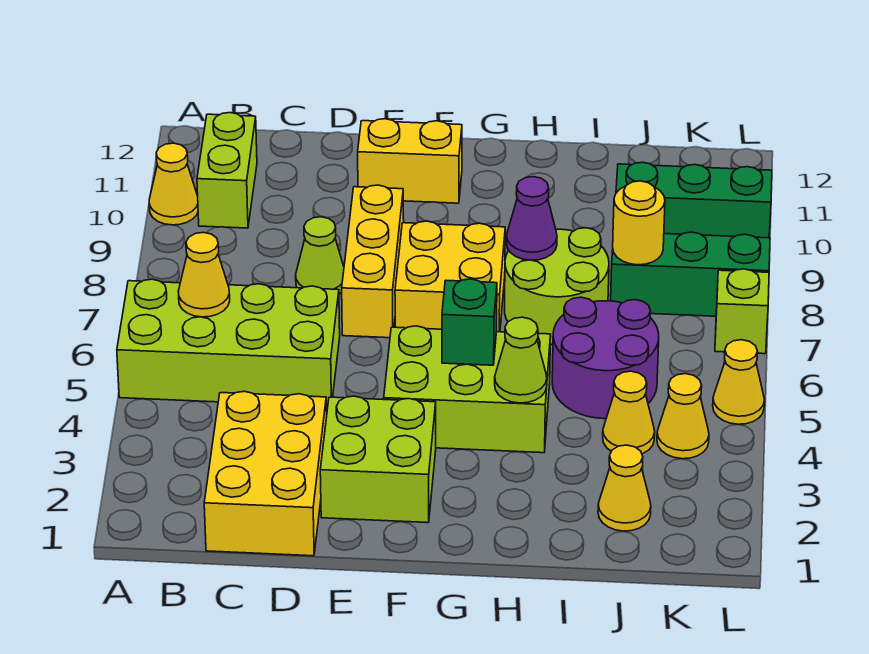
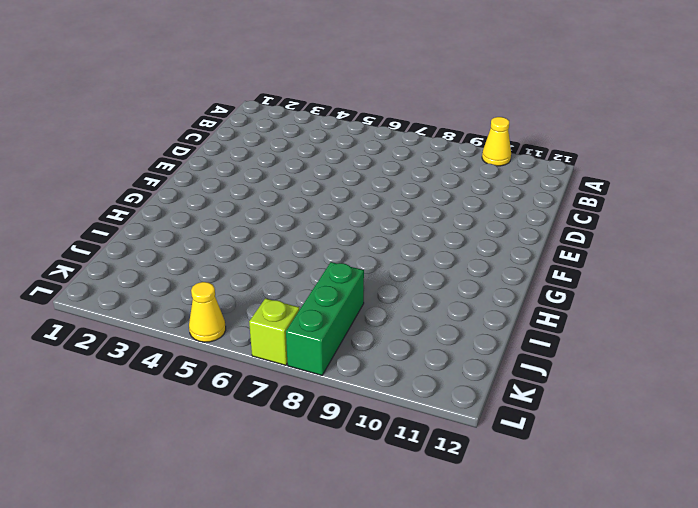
none -> lime 2x4 brick [117,279,340,407]
none -> lime 1x2 brick [197,113,257,228]
none -> yellow 2x3 brick [204,391,327,556]

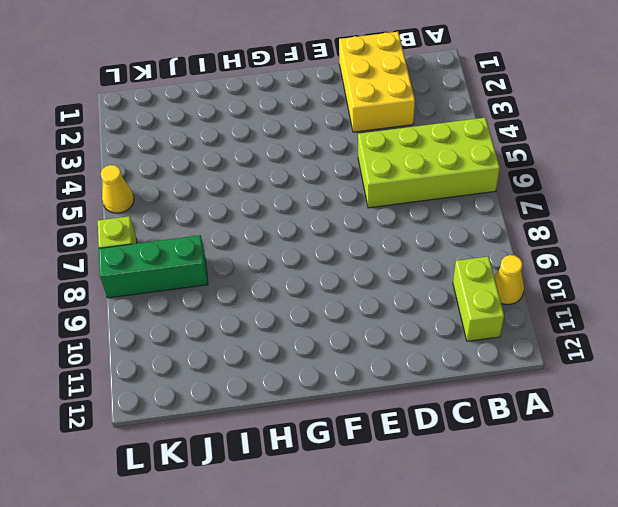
none -> lime 1x1 cone [296,217,344,294]
none -> lime 2x2 brick [320,396,436,523]
none -> yellow 1x3 brick [342,185,404,338]

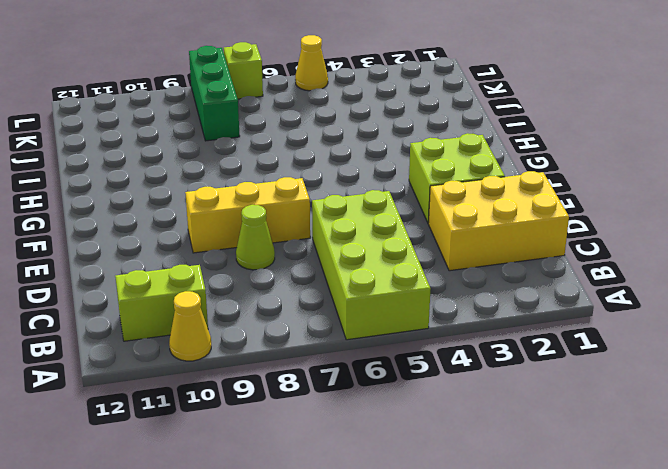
none -> yellow 1x2 brick [358,119,462,203]
none -> lime 2x3 brick [384,326,551,453]
none -> yellow 2x2 brick [395,221,505,332]

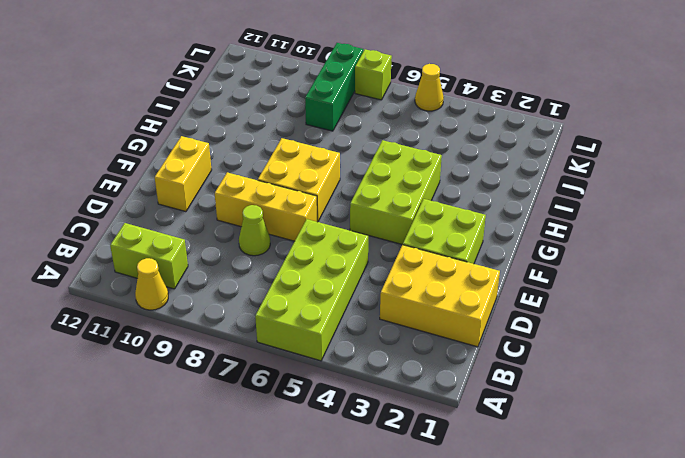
none -> lime 2x2 round brick [505,228,609,345]
none -> purple 2x2 round brick [552,297,659,419]
none -> yellow 1x1 cone [598,445,651,531]

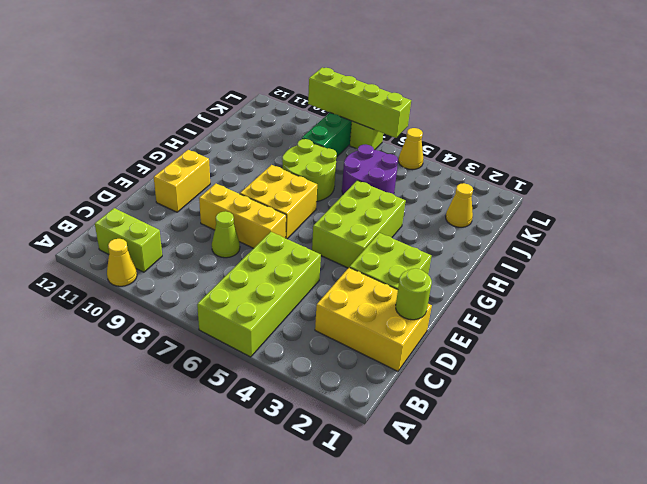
lime 1x1 round brick [396,269,432,320] -> none
lime 1x4 brick [308,68,411,138] -> none
none -> yellow 1x1 cone [603,371,655,454]
none -> green 1x3 brick [616,162,772,238]
none -> yellow 1x1 cone [657,374,709,459]

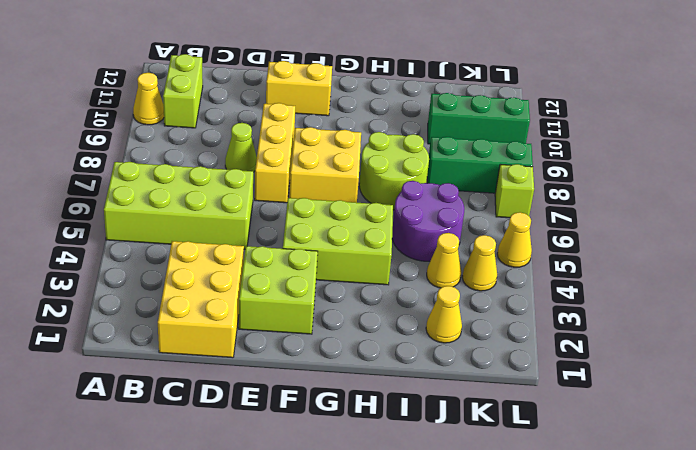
none -> yellow 1x1 cone [178,232,230,317]
none -> green 1x1 brick [442,279,497,365]
none -> lime 1x1 cone [495,317,547,403]

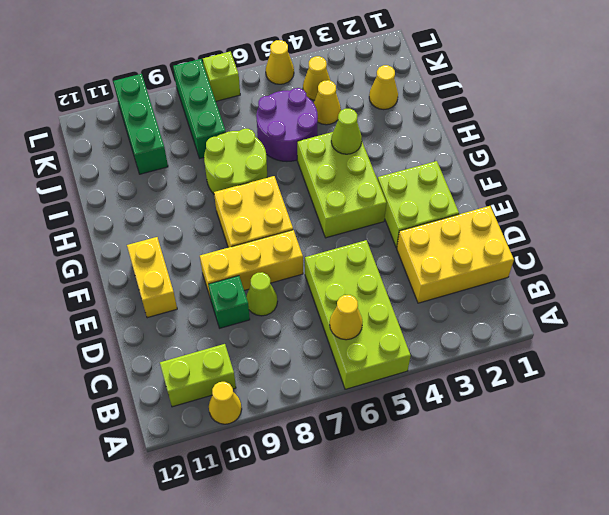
green 1x1 brick [208,276,250,328] -> green 1x1 brick moved to [442,279,497,365]
none -> purple 1x1 cone [507,177,557,260]
none -> yellow 1x1 round brick [613,181,665,265]

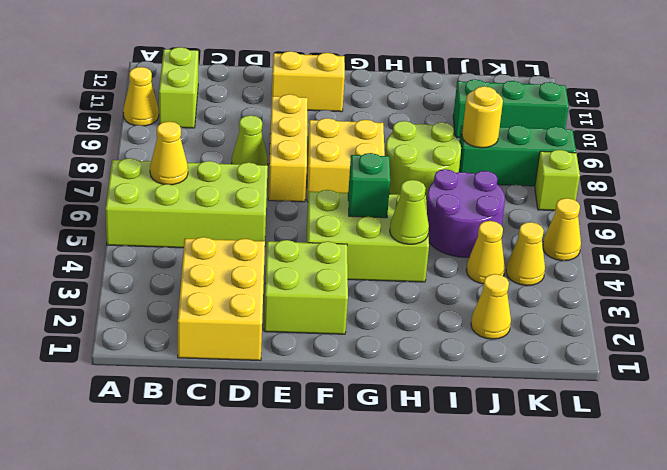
none -> purple 1x1 cone [507,177,557,260]

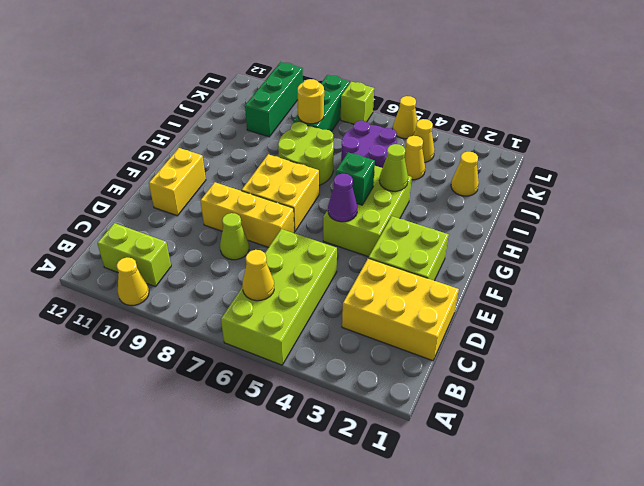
purple 1x1 cone [328,174,357,222] -> purple 1x1 cone moved to [507,177,557,260]

